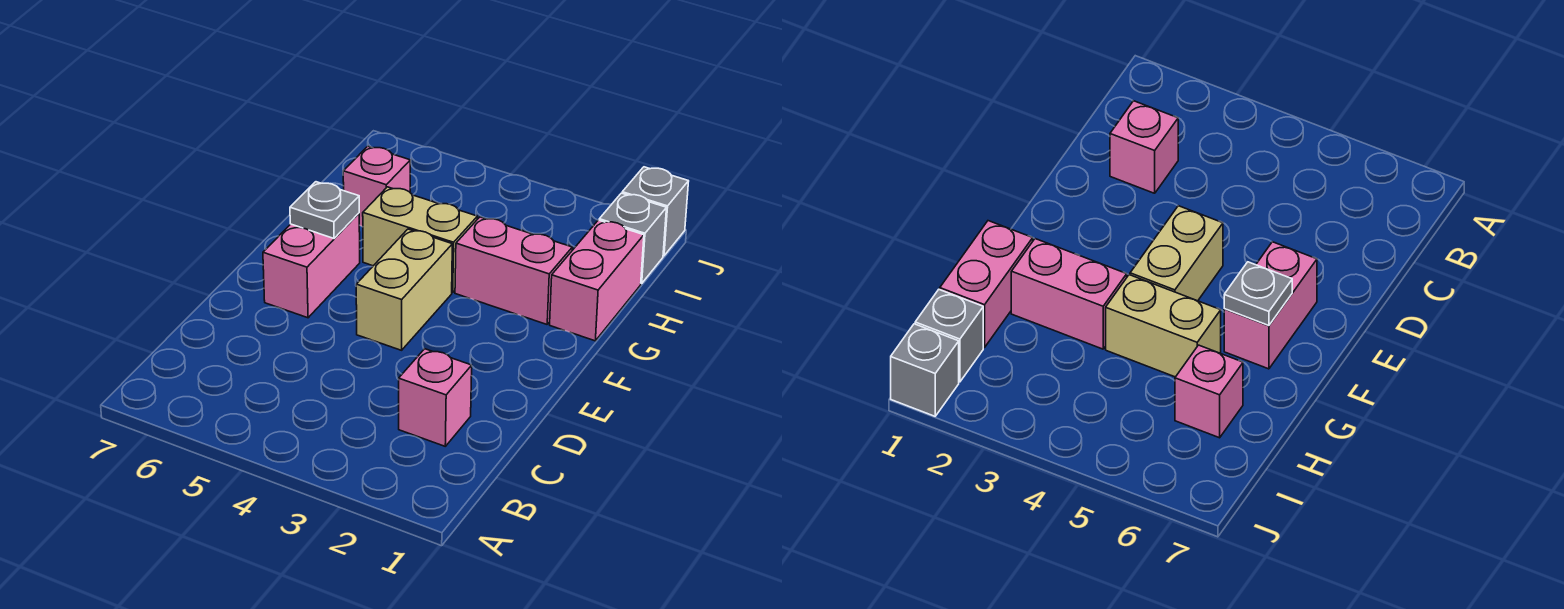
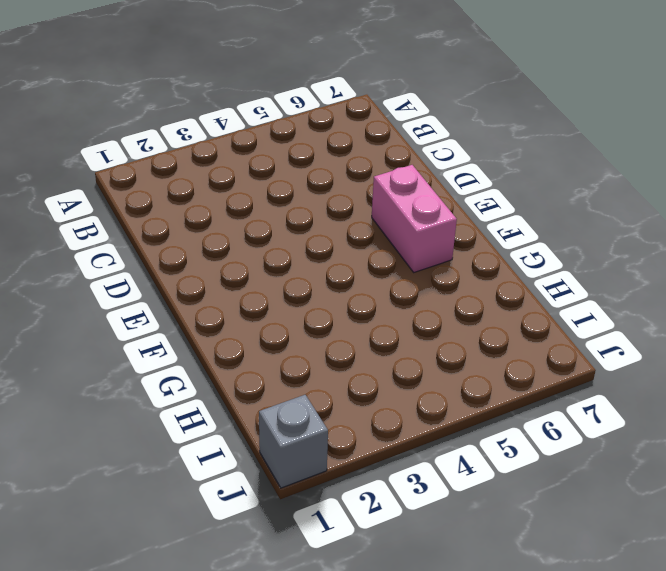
none -> pink 1x1 brick [399,349,472,446]
none -> tan 1x2 brick [356,229,452,350]

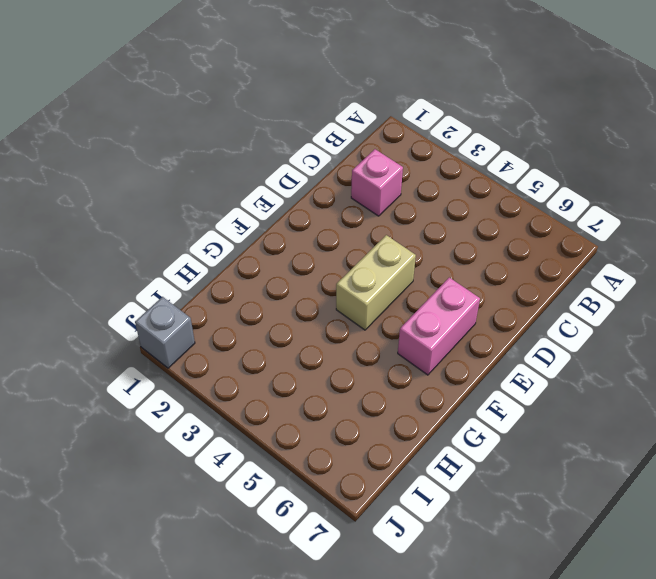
none -> pink 1x2 brick [550,220,644,341]
none -> pink 1x2 brick [455,217,572,324]

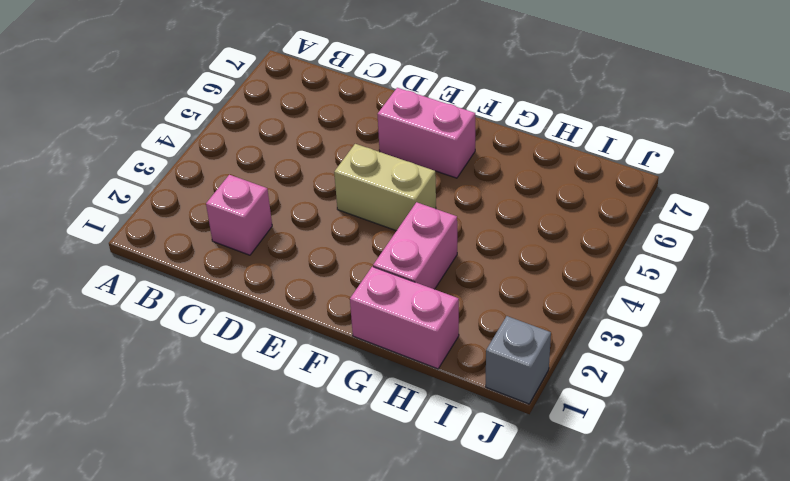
none -> tan 1x2 brick [363,187,477,293]
none -> pink 1x1 brick [343,146,410,227]

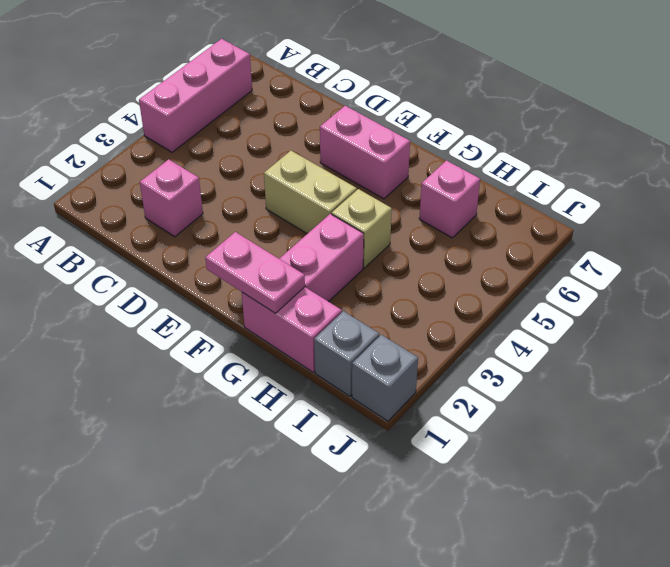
pink 1x3 brick [139,39,252,152] -> none
pink 1x2 plate [205,232,305,313] -> none
tan 1x1 brick [332,189,392,268] -> tan 1x2 brick [363,187,477,293]
none -> grey 1x1 plate [290,182,359,238]

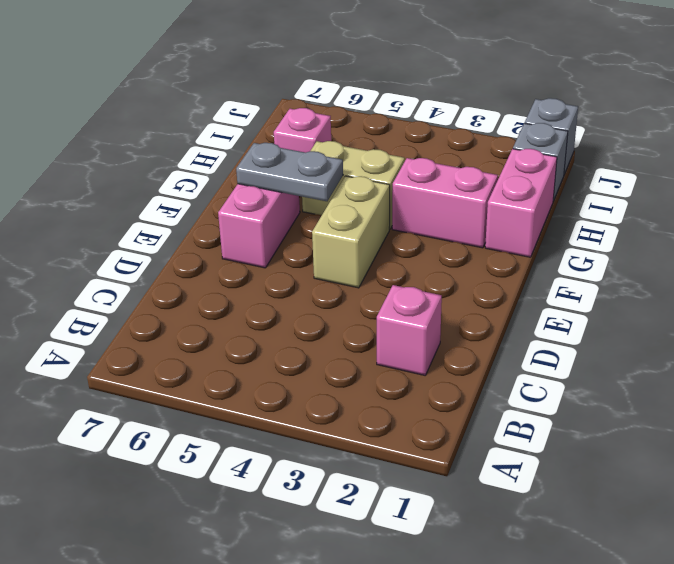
grey 1x2 plate [236,143,343,201] -> grey 1x1 plate [290,182,359,238]

